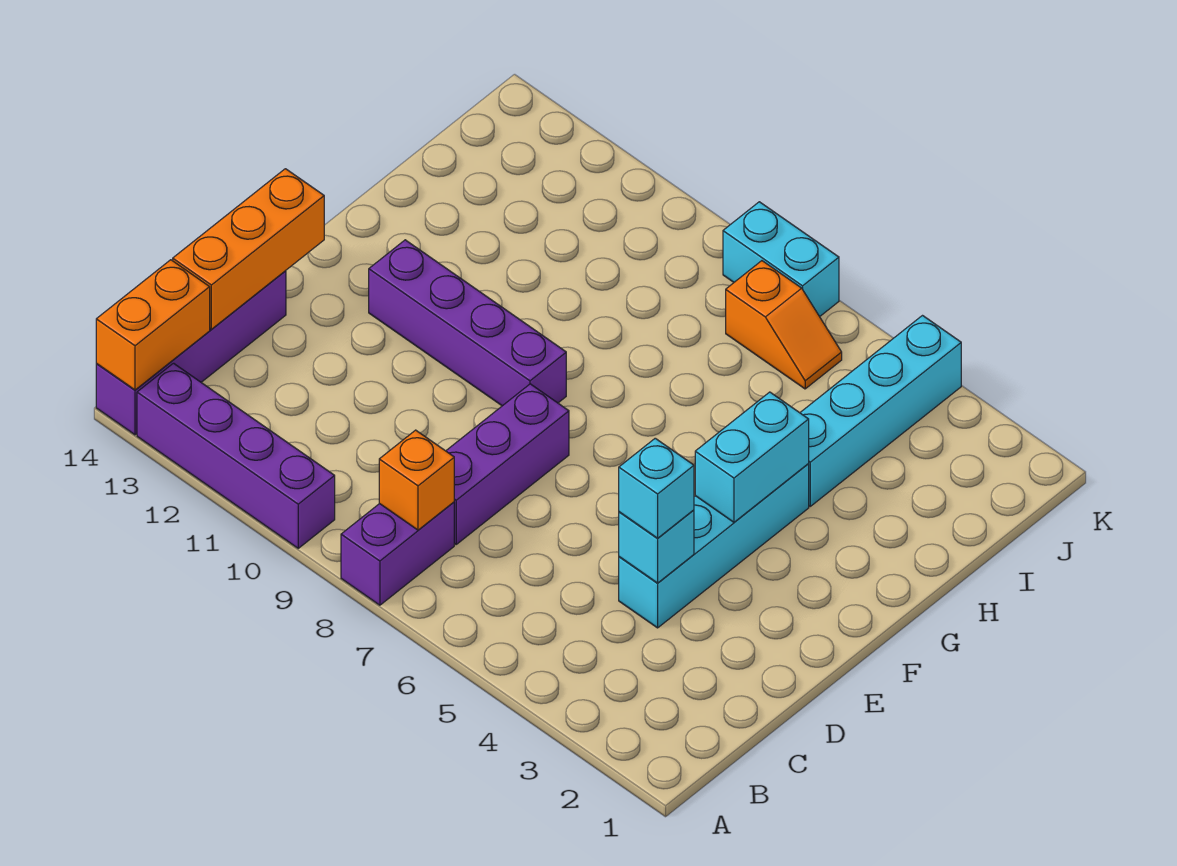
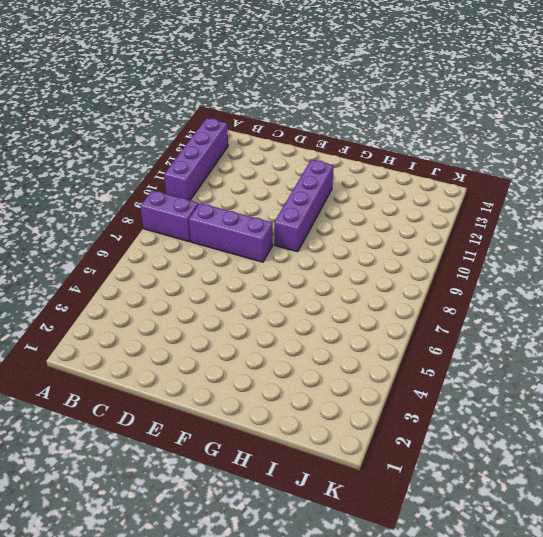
none -> purple 1x4 brick [96,271,286,435]
none -> cyan 1x4 brick [619,464,809,628]
none -> cyan 1x4 brick [800,316,961,506]

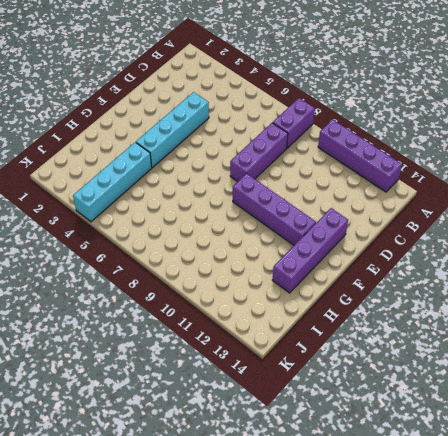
purple 1x4 brick [273,208,348,293] -> purple 1x4 brick moved to [96,271,286,435]
none -> orange 1x2 slope [726,261,842,389]
none -> cyan 1x2 brick [723,202,839,317]
none -> orange 1x2 brick [96,260,210,390]

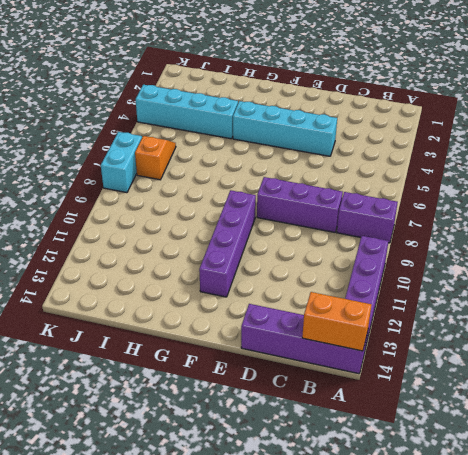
none -> orange 1x1 brick [379,430,454,530]
none -> orange 1x3 brick [173,169,324,329]
none -> cyan 1x1 brick [619,510,694,583]

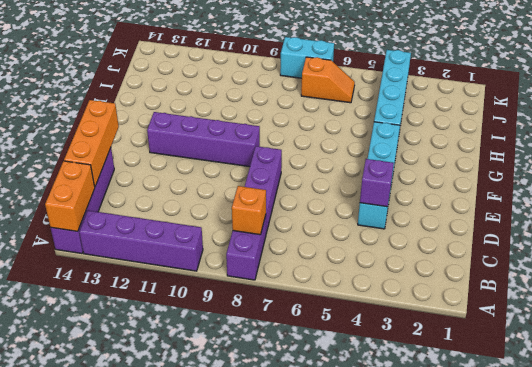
purple 1x1 brick [360,159,394,207] -> cyan 1x1 brick [619,510,694,583]
none -> cyan 1x2 brick [695,392,809,522]
none -> cyan 1x1 brick [619,438,694,538]

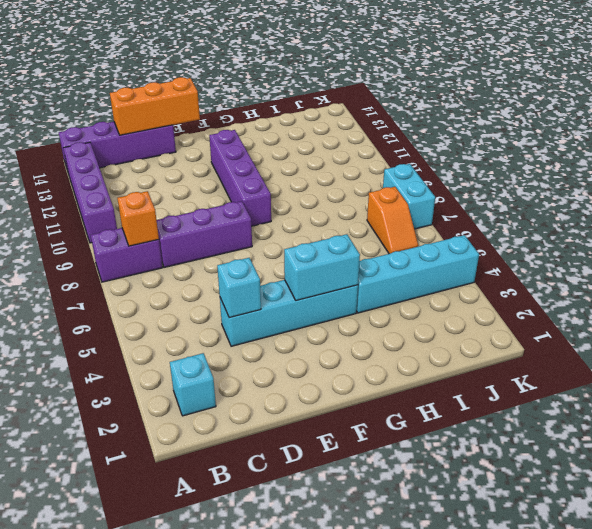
cyan 1x1 brick [170,353,216,416] -> cyan 1x1 brick moved to [619,438,694,538]
none -> orange 1x2 brick [96,260,210,390]

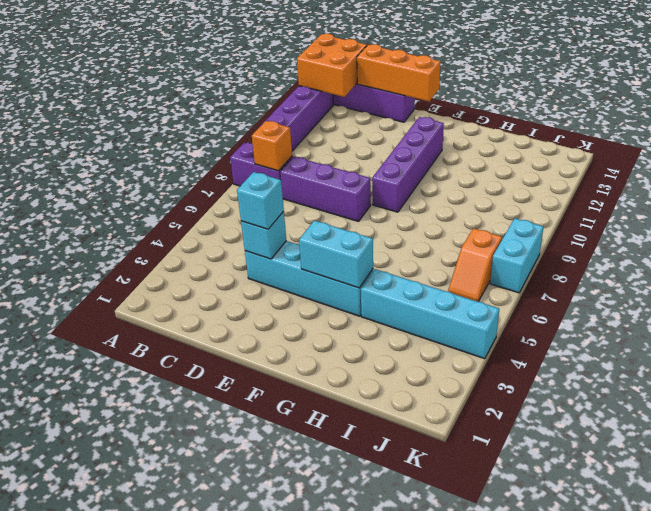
orange 2x2 brick [297,34,367,97] -> orange 1x2 brick [96,260,210,390]

